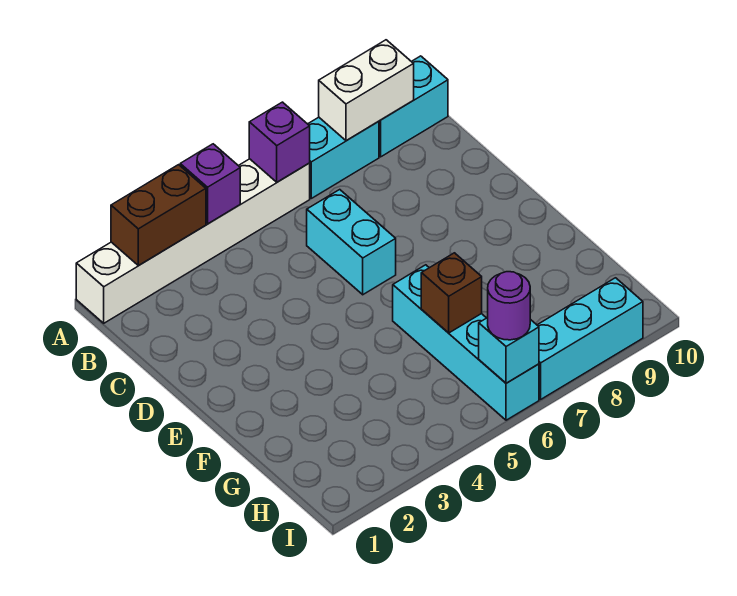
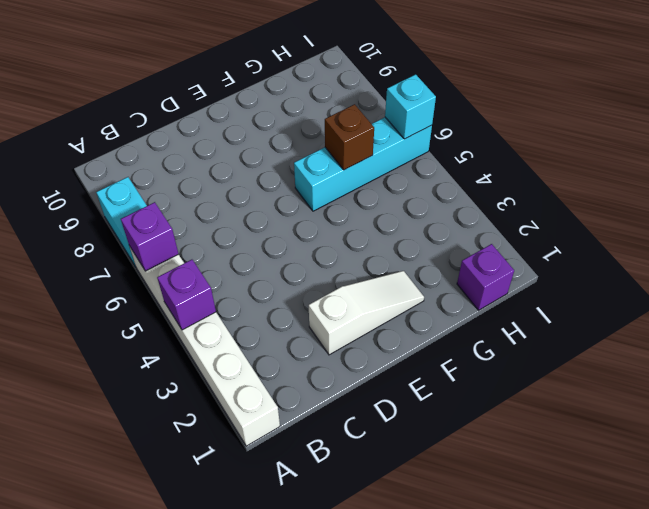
white 1x3 slope [309,271,424,355] -> none
purple 1x1 brick [457,244,514,310] -> none
none -> cyan 1x2 brick [379,56,448,157]
none -> cyan 1x2 brick [307,190,396,295]
none -> cyan 1x3 brick [537,278,643,399]

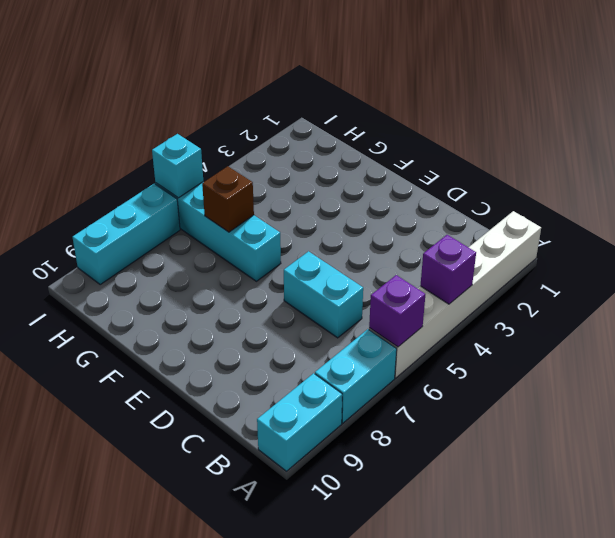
none -> brown 1x2 brick [111,165,206,266]
none -> white 1x2 brick [319,40,414,141]
none -> purple 1x1 round brick [488,272,530,340]

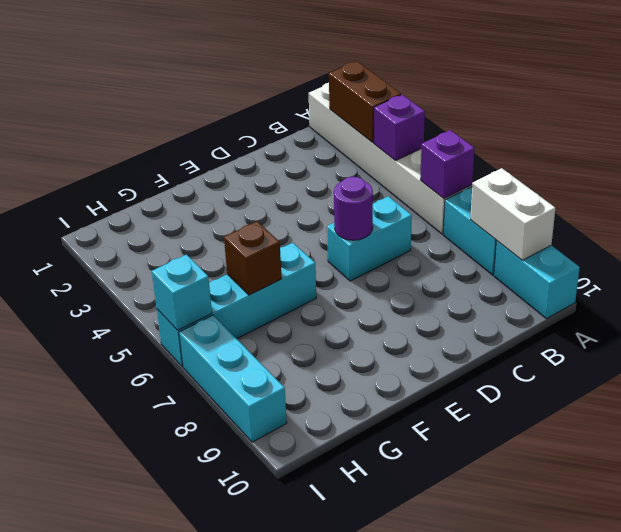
purple 1x1 round brick [334,177,373,240] -> purple 1x1 round brick moved to [488,272,530,340]

